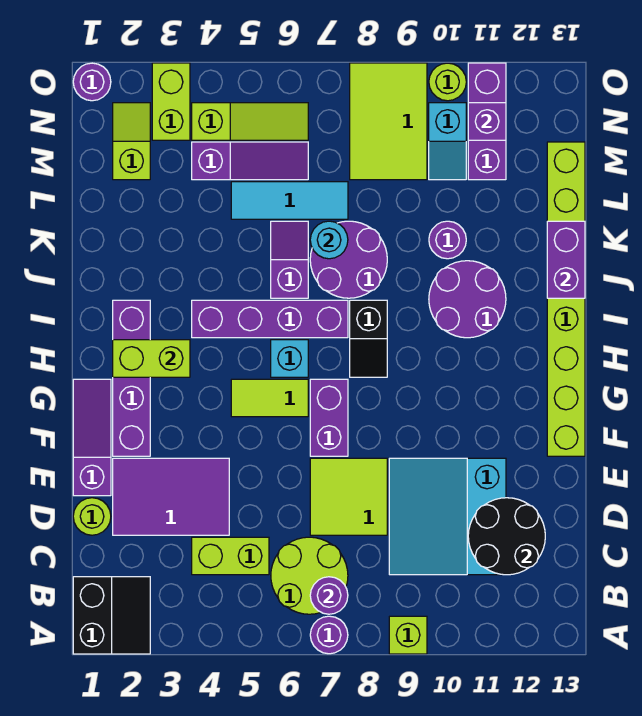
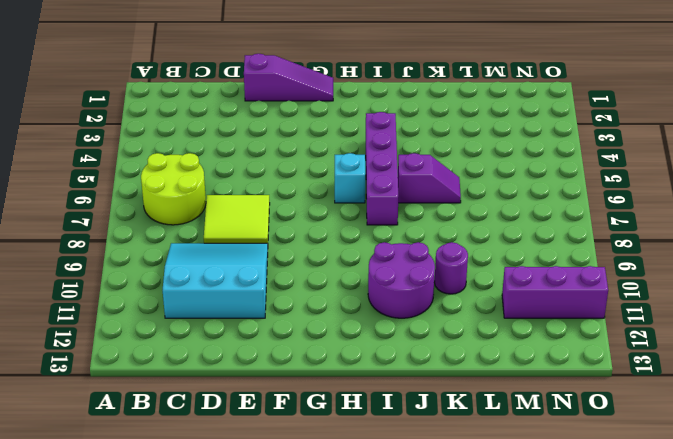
none -> black 2x2 slope [73,577,150,654]
none -> purple 1x1 round brick [310,616,348,654]
none -> lime 1x1 brick [389,616,427,654]
none -> lime 1x2 brick [192,537,269,575]

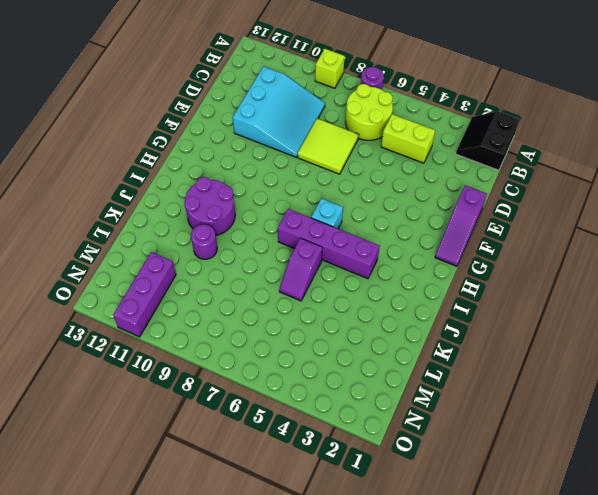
none -> lime 1x1 round brick [73,498,111,535]
none -> purple 2x3 tile [113,458,229,535]
none -> purple 1x4 brick [113,300,150,456]
none -> purple 1x2 brick [310,379,348,456]

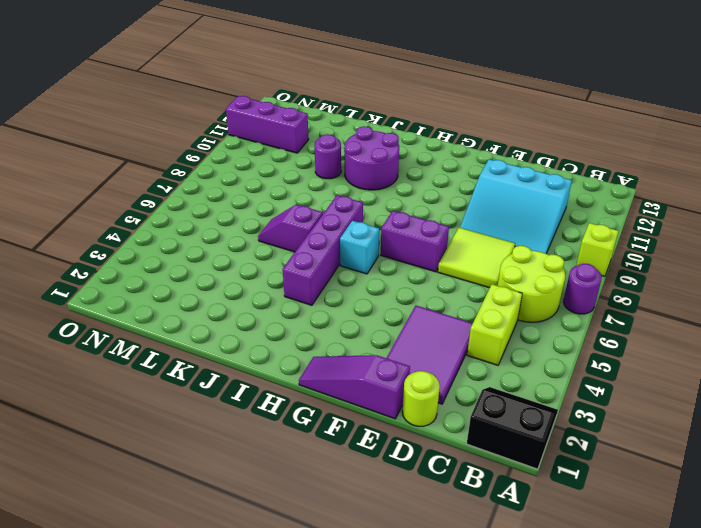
none -> purple 1x4 brick [113,300,150,456]
none -> lime 1x8 brick [547,142,585,456]
none -> lime 1x2 tile [231,379,308,417]
none -> black 1x2 slope [350,300,387,377]

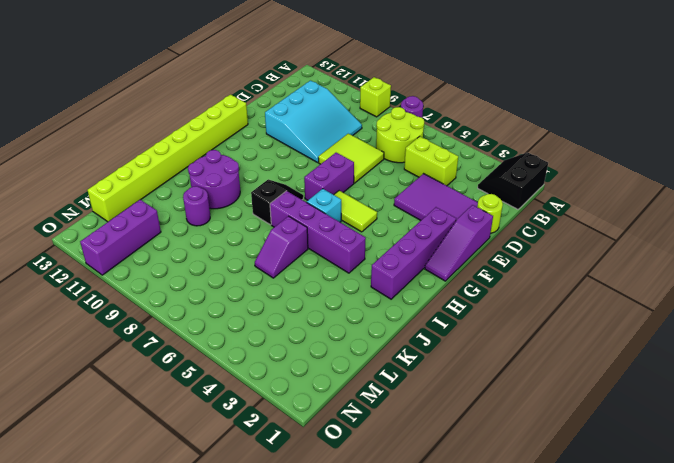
none -> purple 2x2 round brick [310,221,387,298]
none -> cyan 1x3 tile [231,182,348,219]
none -> lime 1x2 slope [113,103,150,180]
none -> purple 1x3 slope [192,142,308,180]

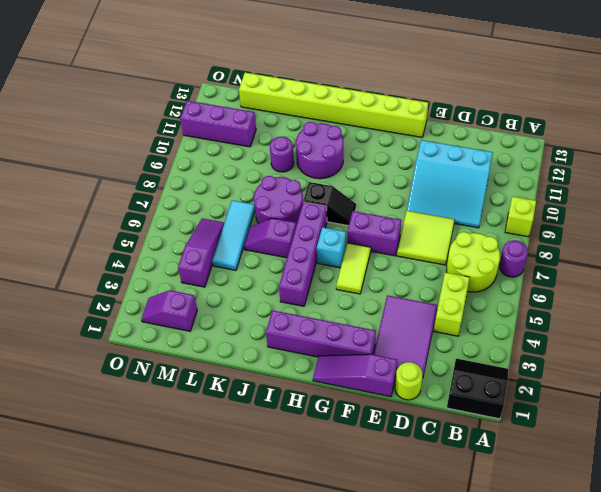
purple 1x2 slope [141,290,197,331] -> lime 1x2 slope [113,103,150,180]
none -> lime 2x3 tile [350,63,427,180]
none -> cyan 1x2 slope [429,103,466,180]
none -> lime 1x2 brick [152,63,190,140]
none -> lime 1x3 slope [192,103,308,140]

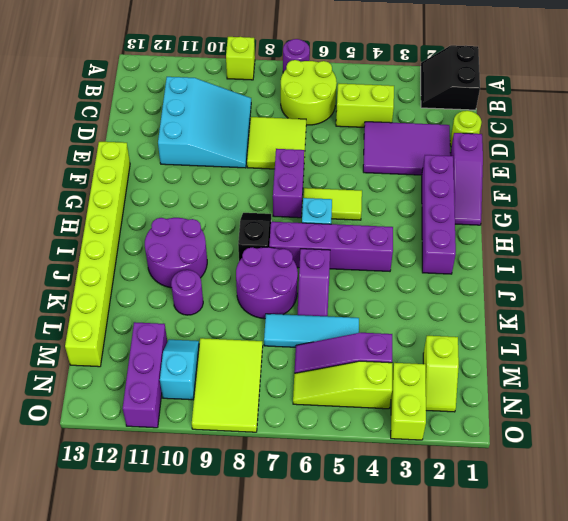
none -> purple 1x1 round brick [73,63,111,101]
none -> lime 1x1 round brick [429,63,466,101]
none -> purple 1x1 round brick [310,577,348,614]
none -> black 2x2 round brick [468,498,545,575]

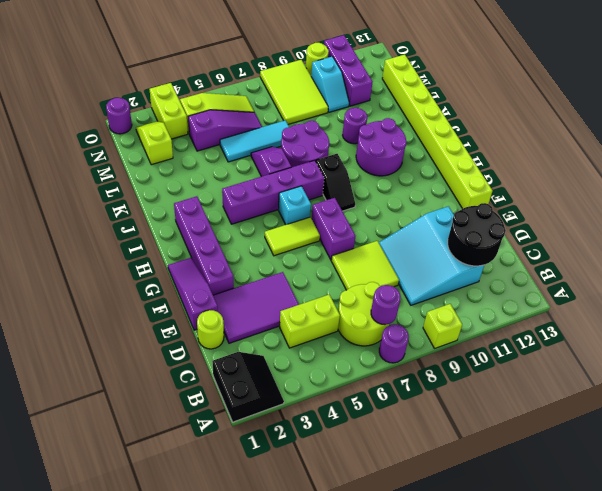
none -> lime 1x2 brick [113,340,190,377]
none -> purple 1x2 brick [547,221,585,298]
none -> cyan 1x1 round brick [310,221,348,259]
none -> purple 1x1 brick [468,103,506,140]

